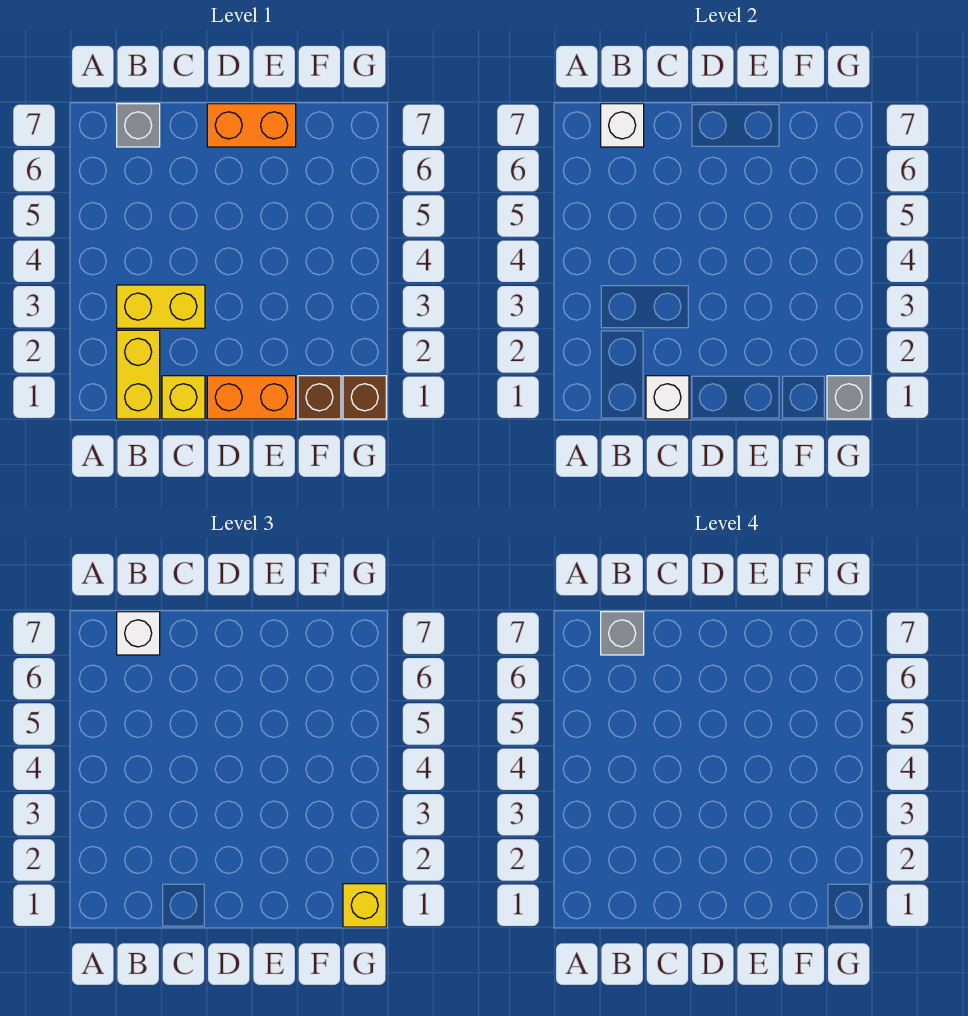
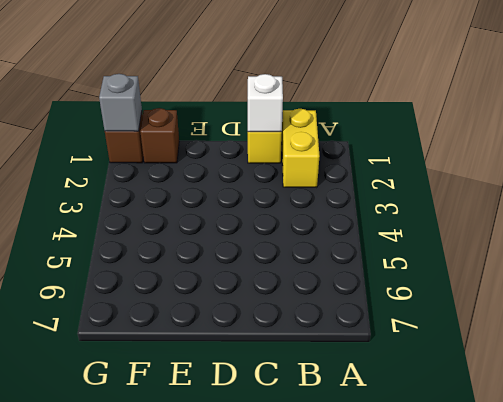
none -> yellow 1x2 brick [117,285,205,328]
none -> grey 1x1 brick [117,104,160,147]
none -> orange 1x2 brick [207,376,296,419]

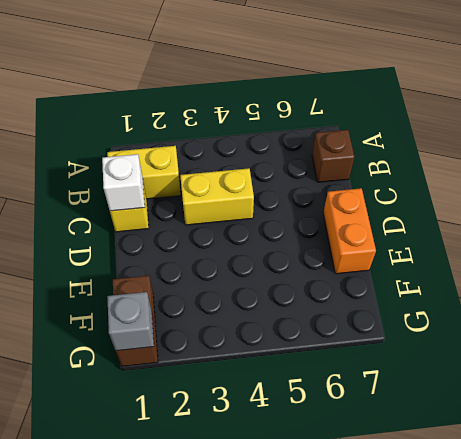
brown 1x1 brick [312,130,354,182] -> grey 1x1 brick [117,104,160,147]
yellow 1x2 brick [180,168,254,225] -> yellow 1x2 brick turned to [117,285,205,328]
none -> orange 1x2 brick [207,376,296,419]
none -> white 1x1 brick [601,104,644,147]
none -> white 1x1 brick [117,612,160,655]

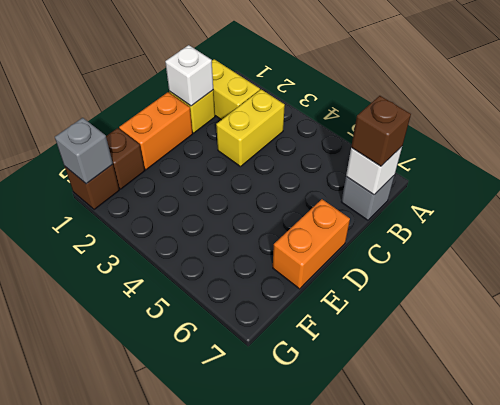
brown 1x1 brick [351,96,411,166] -> white 1x1 brick [117,612,160,655]
none -> yellow 1x1 brick [343,884,386,927]
none -> grey 1x1 brick [601,612,644,655]

